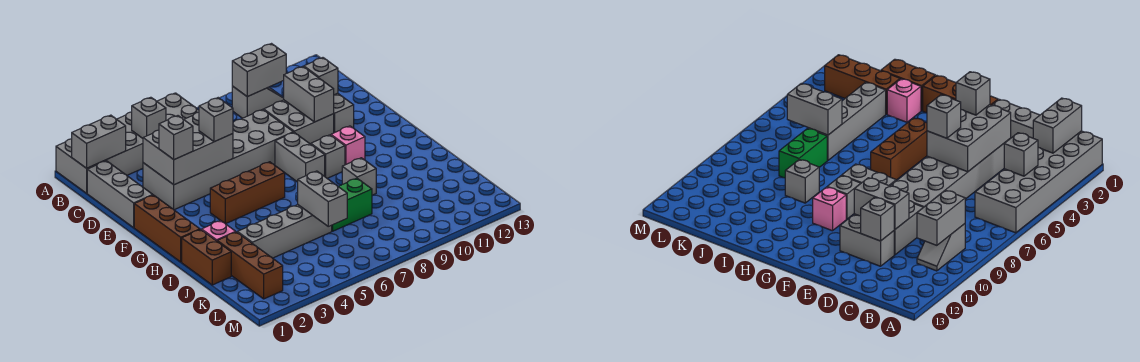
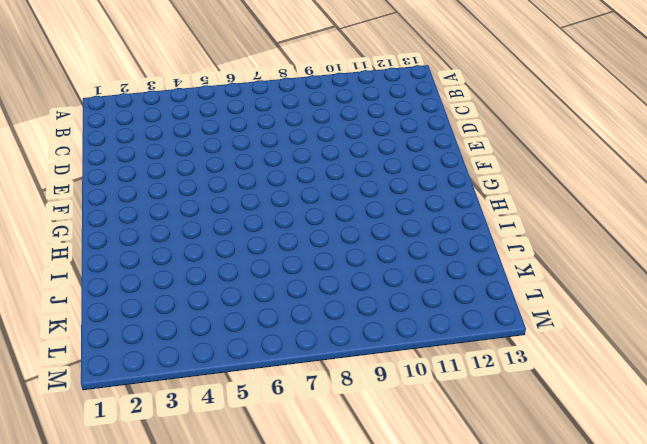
none -> grey 2x6 brick [56,93,199,193]
none -> grey 1x2 slope [232,86,284,118]
none -> grey 1x3 brick [87,161,153,228]

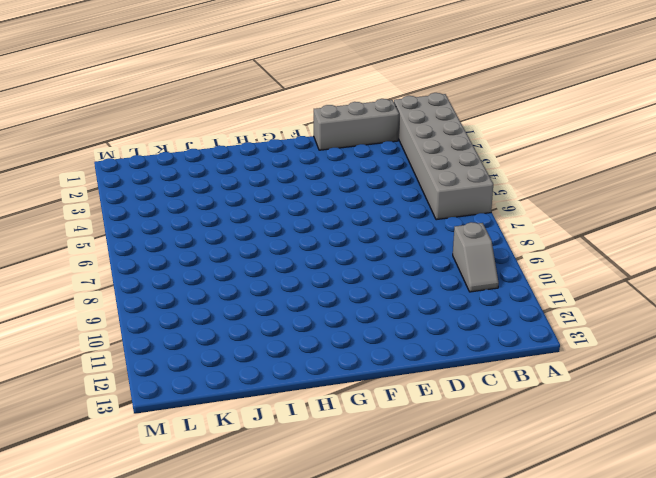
none -> grey 2x6 brick [143,109,293,210]
none -> grey 2x2 brick [264,100,334,144]
none -> grey 1x2 brick [334,93,354,133]

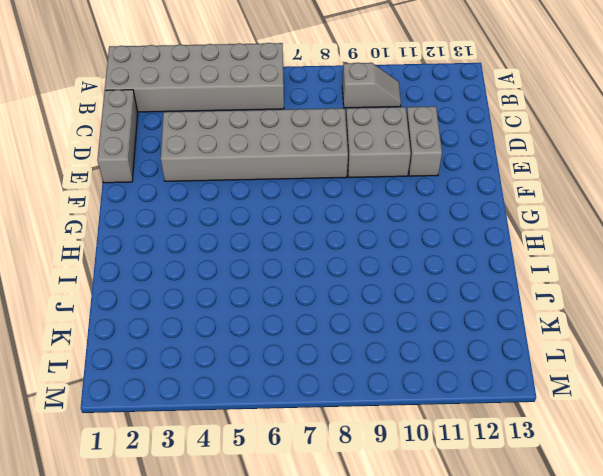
none -> brown 1x3 brick [134,195,200,262]
none -> grey 1x2 brick [275,132,325,182]
none -> brown 1x3 brick [210,162,285,224]

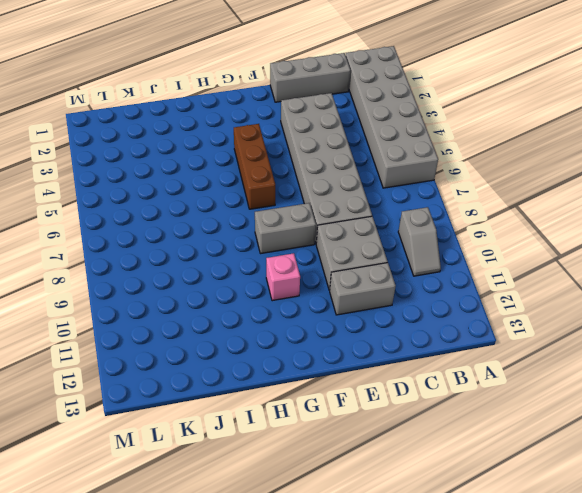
none -> brown 1x3 brick [134,195,200,262]
none -> grey 1x1 brick [311,135,345,178]
none -> brown 1x2 brick [182,230,231,285]

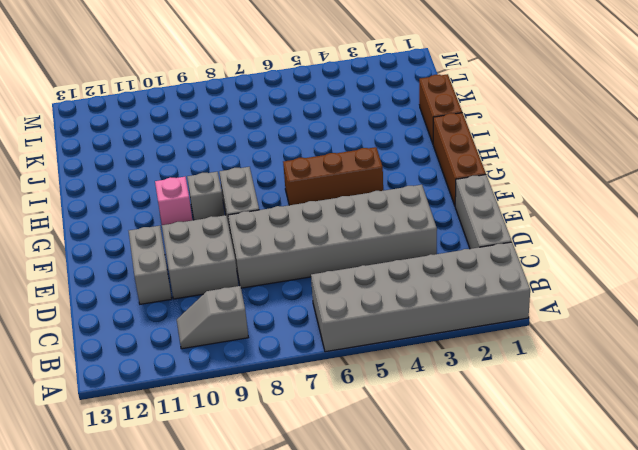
none -> pink 1x1 brick [202,221,235,241]
none -> grey 1x1 brick [342,158,376,195]
none -> brown 1x3 brick [217,232,283,299]

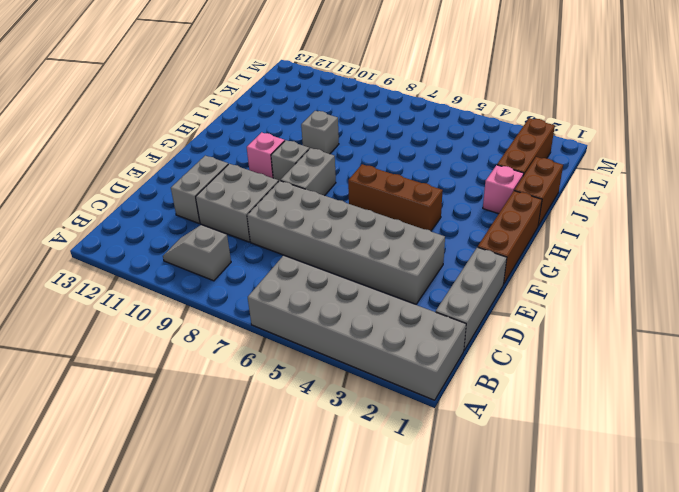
none -> grey 1x4 brick [237,205,332,258]
none -> green 1x2 brick [332,178,372,231]
none -> grey 1x2 brick [72,115,126,168]

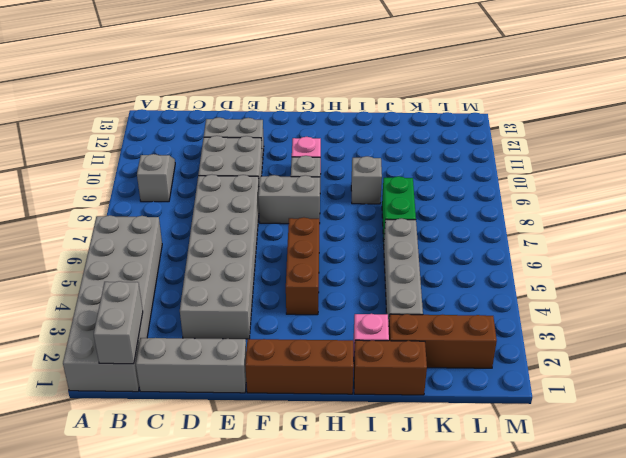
none -> grey 1x1 brick [132,97,166,138]
none -> grey 1x2 brick [232,44,286,97]
none -> grey 2x3 brick [143,112,233,185]

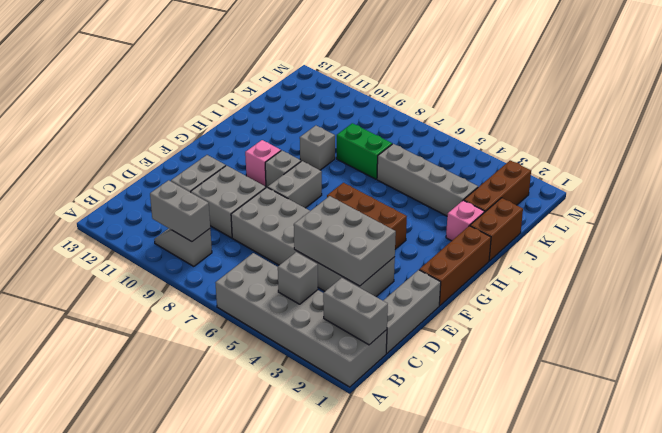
none -> grey 1x2 brick [284,66,334,122]
none -> grey 1x1 brick [304,58,338,95]
none -> grey 1x2 brick [298,171,347,226]

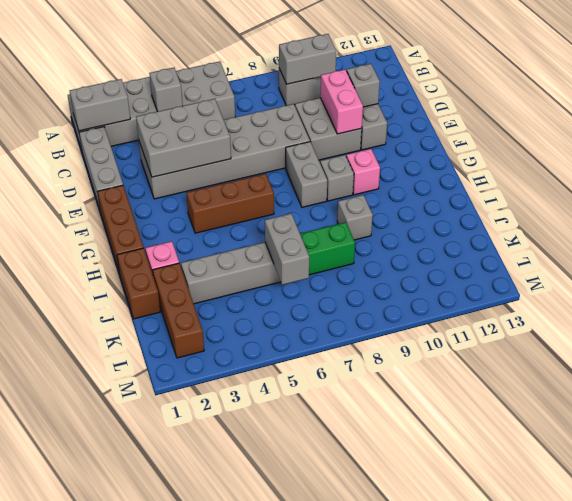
pink 1x2 brick [320,70,363,134] -> grey 1x2 brick [284,66,334,122]
none -> grey 1x1 brick [159,116,193,160]
none -> grey 1x1 brick [199,98,233,142]

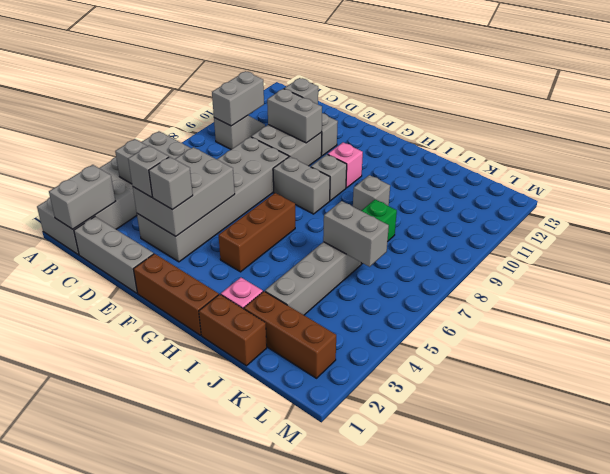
grey 1x1 brick [128,146,169,197] -> grey 1x1 brick moved to [199,98,233,142]

